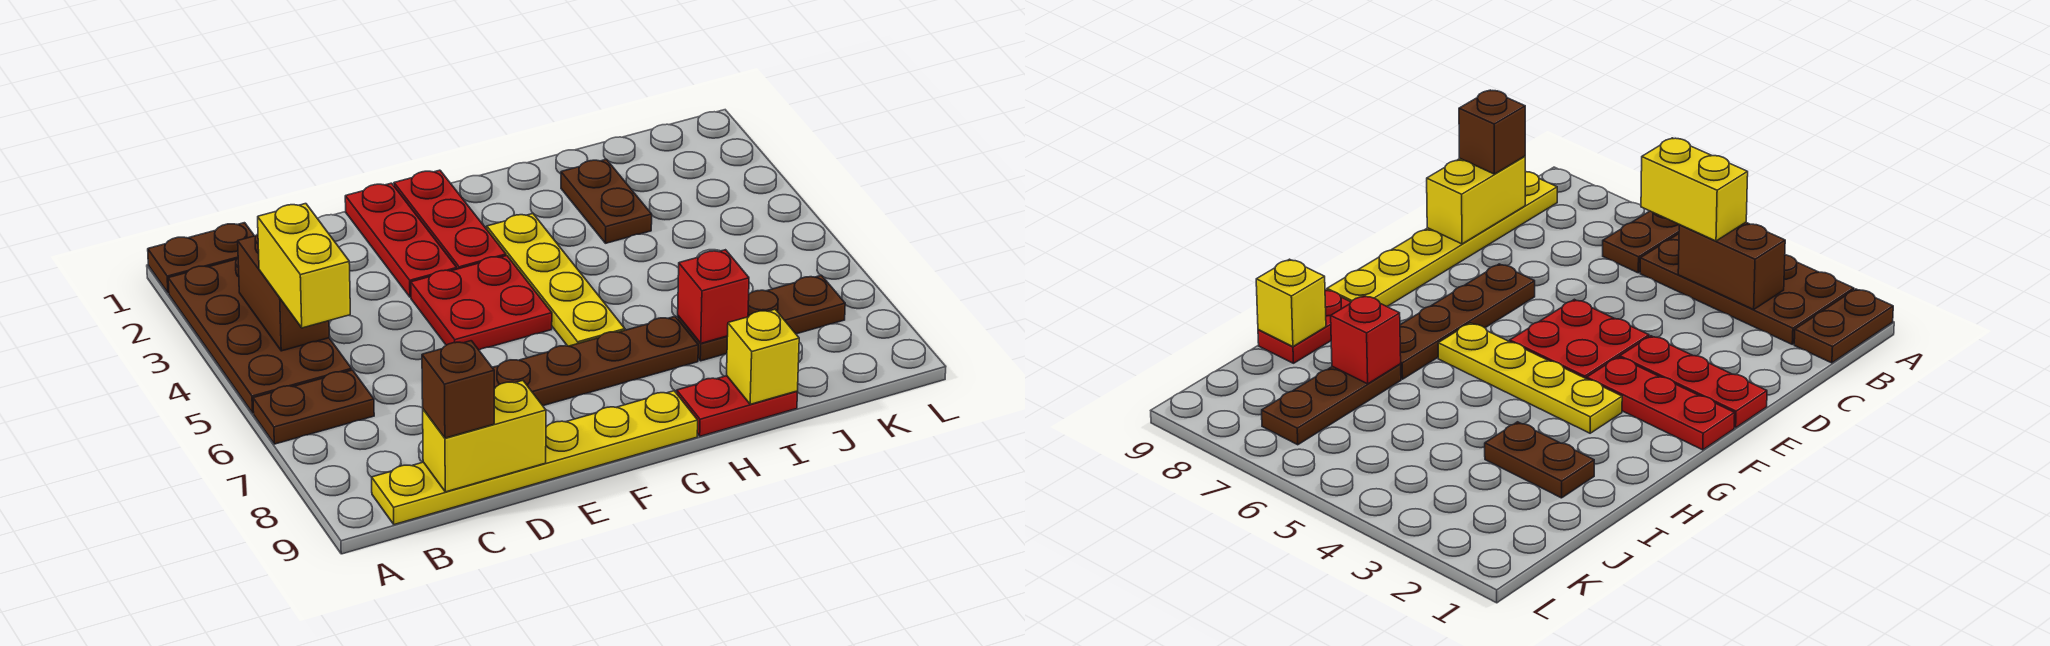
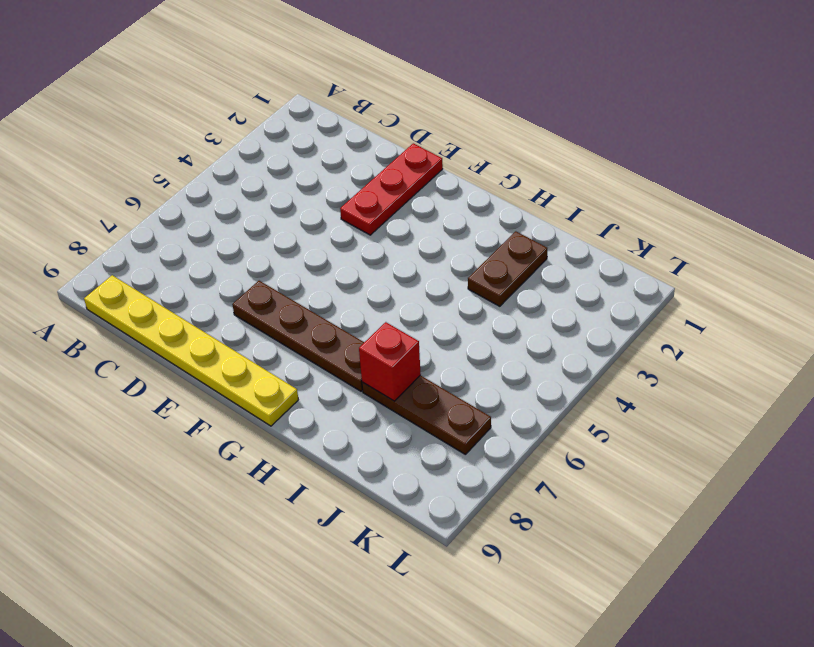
none -> brown 1x2 plate [148,223,254,293]
none -> brown 2x4 plate [168,258,352,413]
none -> brown 1x2 plate [253,370,374,444]

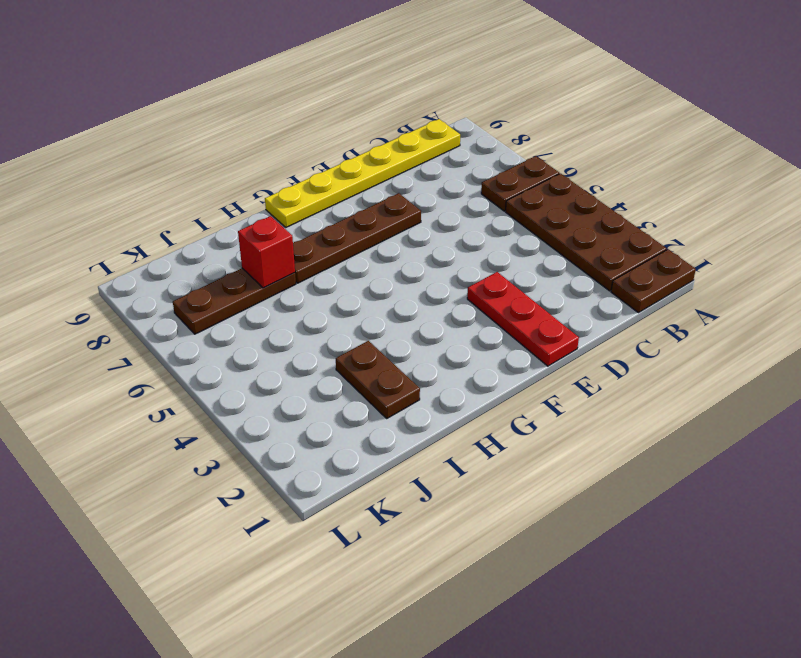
none -> red 2x2 plate [411,256,552,350]
none -> red 1x3 plate [394,170,506,269]
none -> yellow 1x4 plate [487,214,625,346]

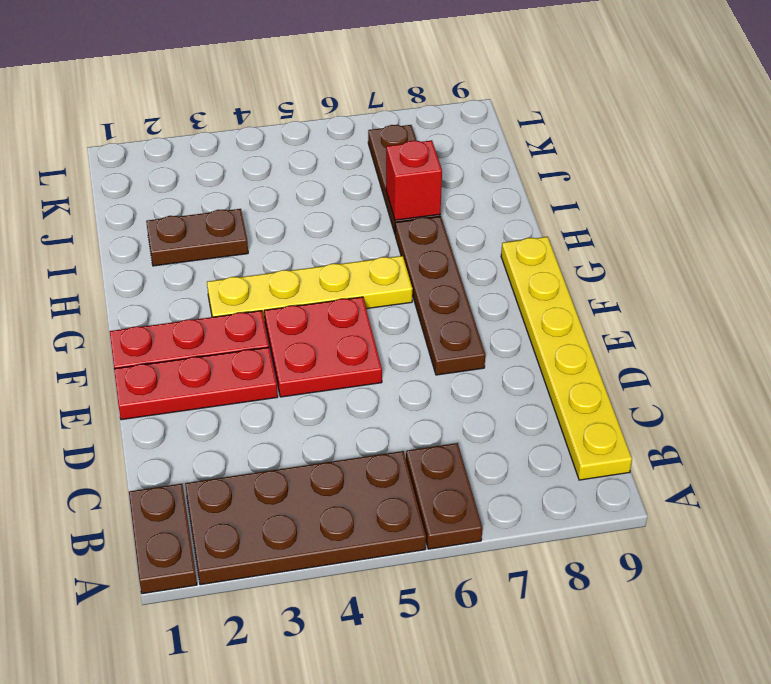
none -> red 1x2 plate [677,376,797,436]
none -> brown 1x2 brick [238,234,329,351]
none -> yellow 1x2 brick [423,380,546,492]

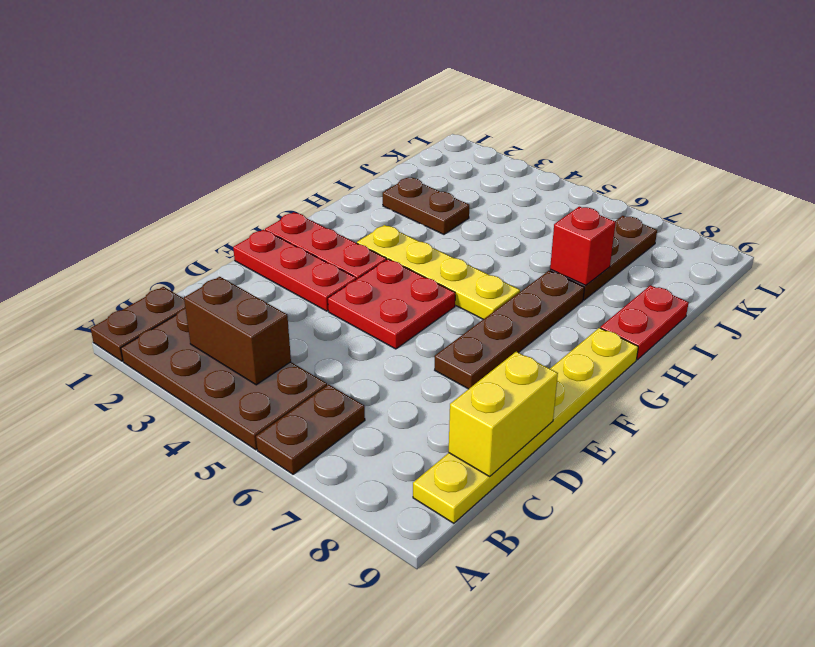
none -> yellow 1x1 brick [727,309,799,404]
none -> yellow 1x2 brick [258,204,350,328]
none -> brown 1x1 brick [422,341,494,438]

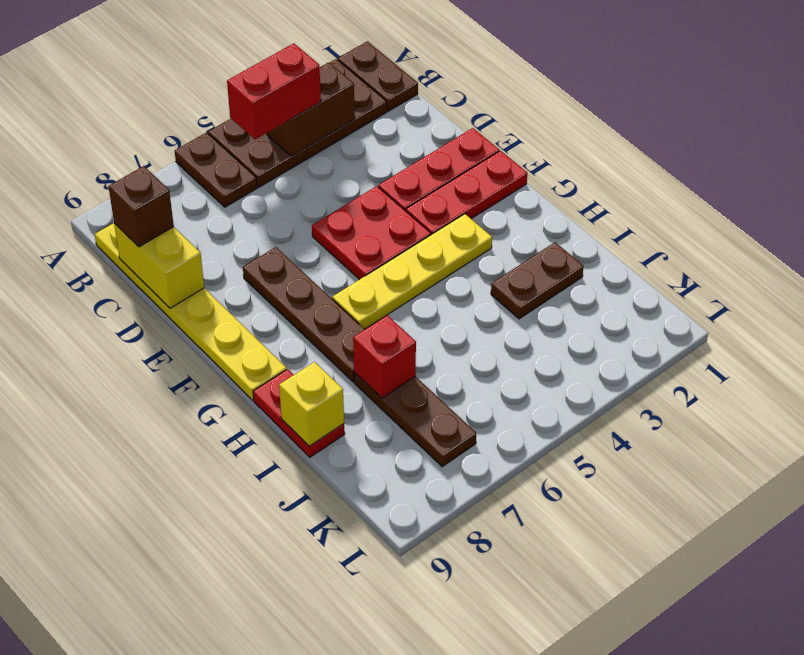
red 1x2 brick [227,43,321,140] -> yellow 1x2 brick [258,204,350,328]

